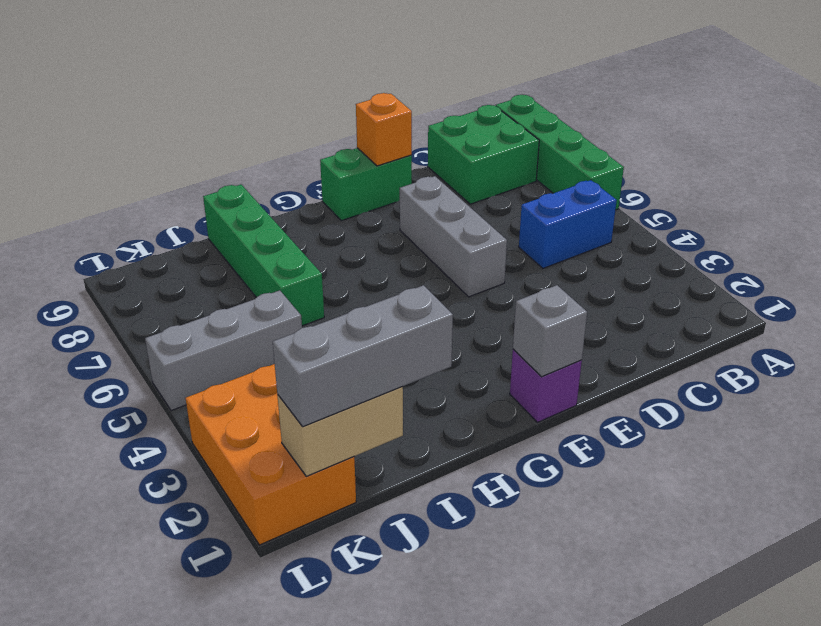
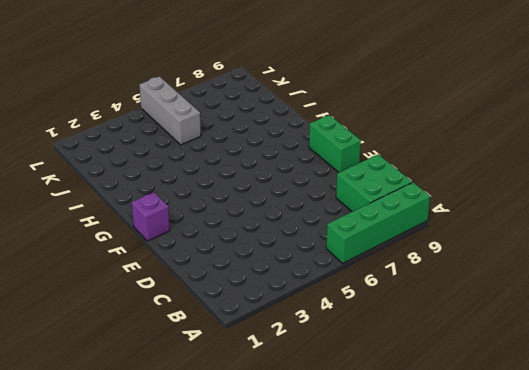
none -> blue 1x2 brick [519,180,617,268]
none -> grey 1x3 brick [400,176,507,297]
none -> green 1x4 brick [203,185,324,326]

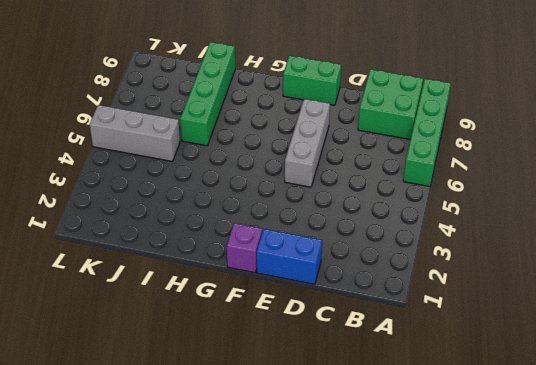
blue 1x2 brick [257,229,322,284] -> blue 1x2 brick moved to [519,180,617,268]
none -> orange 2x3 brick [185,364,356,545]
none -> orange 1x1 brick [356,93,412,166]
none -> grey 1x1 brick [513,285,587,377]

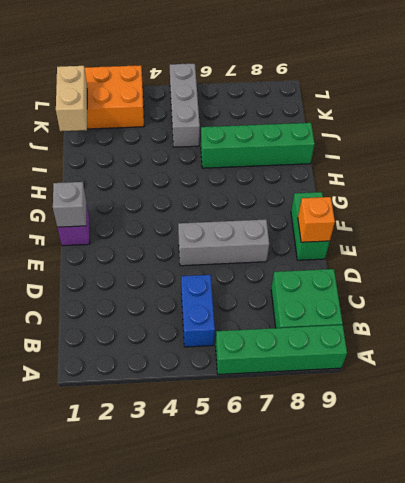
none -> grey 1x3 brick [273,285,453,427]

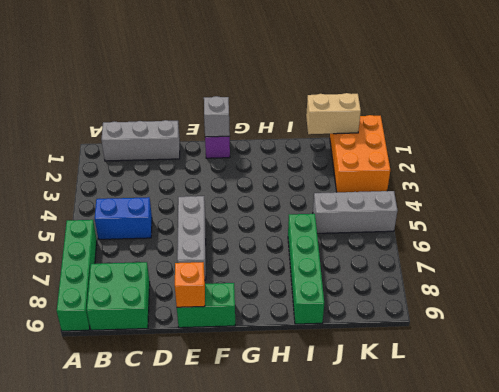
grey 1x3 brick [101,120,180,161] -> grey 1x3 brick moved to [273,285,453,427]

